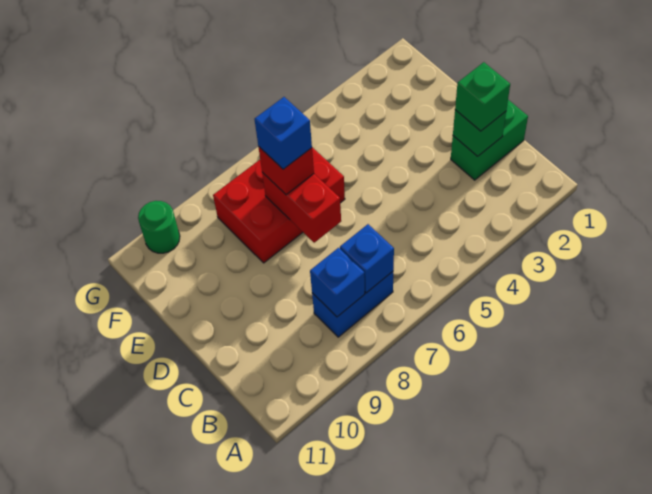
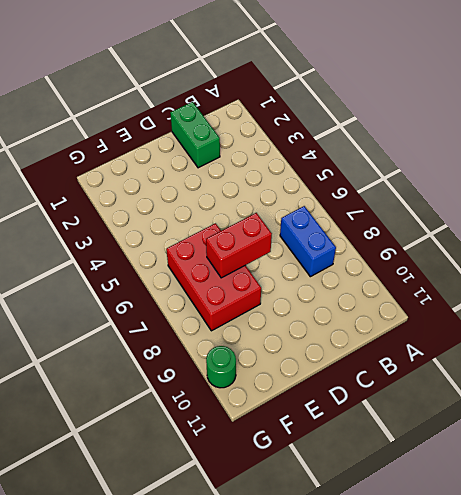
none -> blue 1x1 brick [340,224,394,293]
none -> blue 1x1 brick [310,248,365,317]

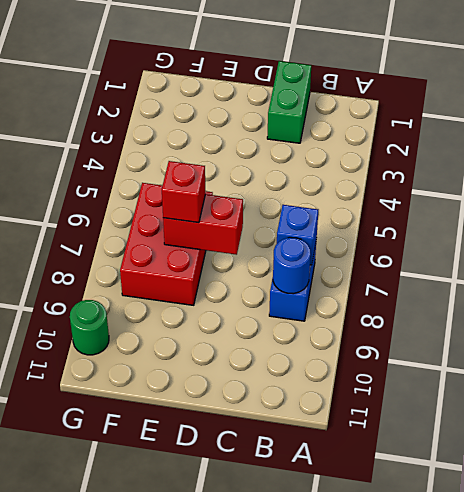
blue 1x1 round brick [273,237,311,294] -> blue 1x1 brick [310,248,365,317]
none -> green 1x1 brick [453,110,506,156]
none -> green 1x1 brick [455,62,510,131]

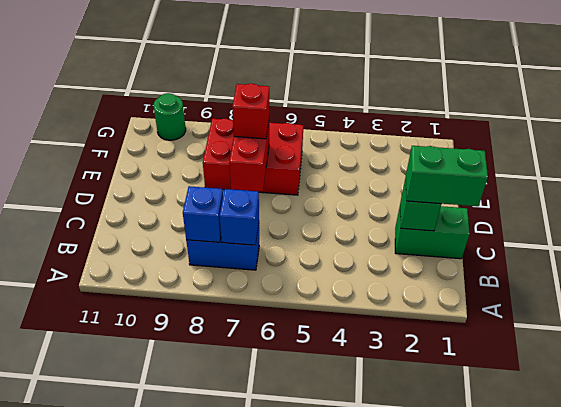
green 1x2 brick [406,146,488,206] -> green 1x1 brick [455,62,510,131]
none -> blue 1x1 brick [254,97,312,169]

